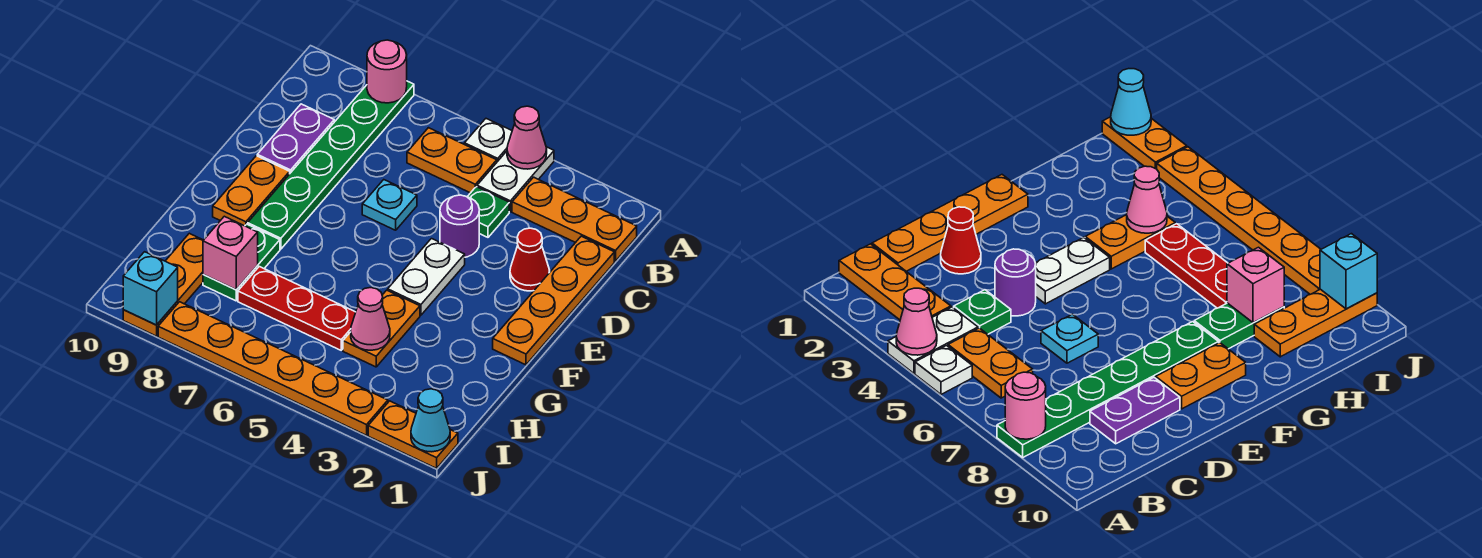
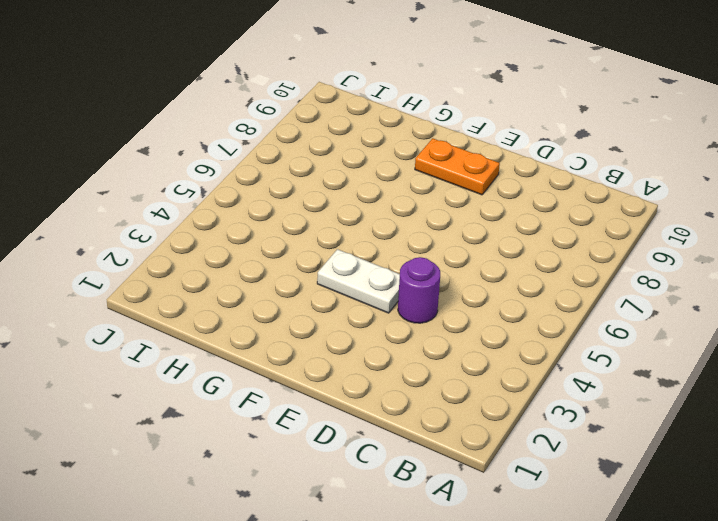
none -> white 1x2 plate [477,147,554,212]
none -> white 1x1 plate [464,119,512,162]
none -> green 1x6 plate [248,81,414,249]

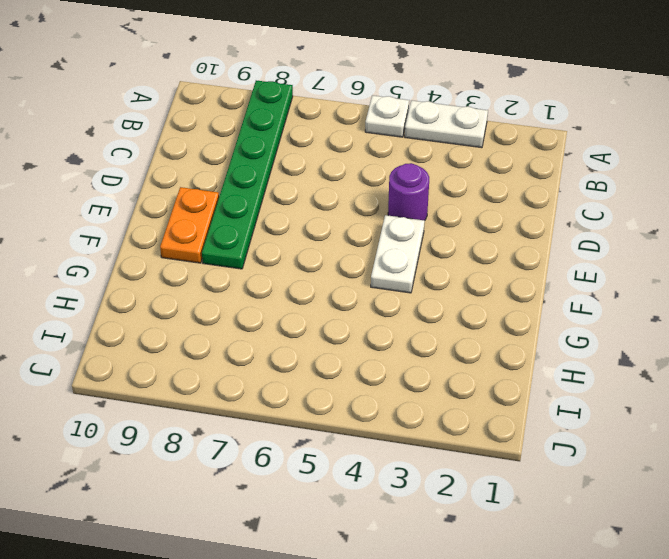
white 1x2 plate [405,100,488,148] -> white 1x2 plate turned to [477,147,554,212]
none -> orange 1x3 plate [512,177,637,261]
none -> orange 1x2 plate [407,128,497,193]
none -> orange 1x4 plate [493,236,614,365]

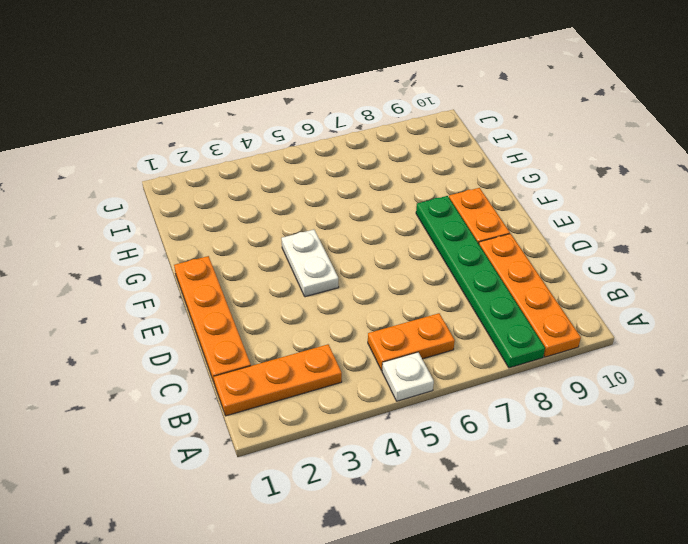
orange 1x4 plate [479,234,581,357] -> purple 1x2 plate [257,104,334,173]
none -> white 1x2 plate [477,147,554,212]
none -> green 1x1 plate [467,187,509,237]
none -> red 1x1 cone [510,228,550,291]

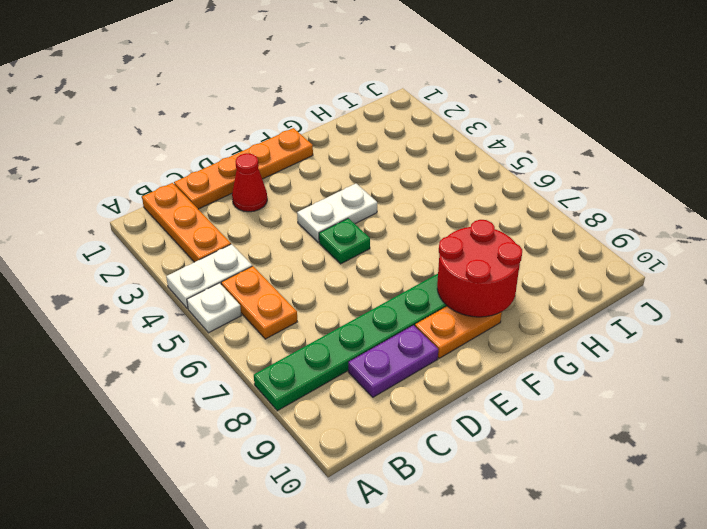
green 1x1 plate [319,218,370,264] -> green 1x1 plate moved to [467,187,509,237]
red 2x2 round brick [437,220,522,317] -> none
none -> purple 1x1 round brick [440,195,479,257]
none -> cyan 1x1 plate [362,180,417,230]
none -> orange 1x2 plate [343,290,420,367]

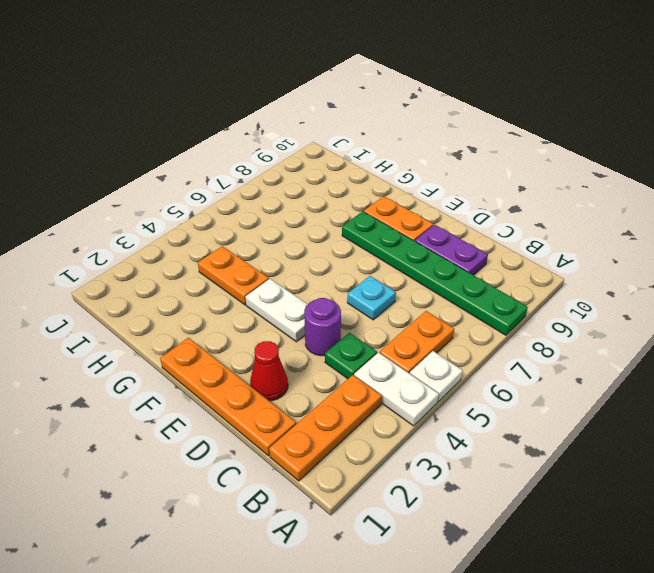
none -> green 1x2 plate [203,224,280,301]
none -> red 1x3 plate [238,267,356,350]
none -> orange 1x3 plate [123,233,203,336]

